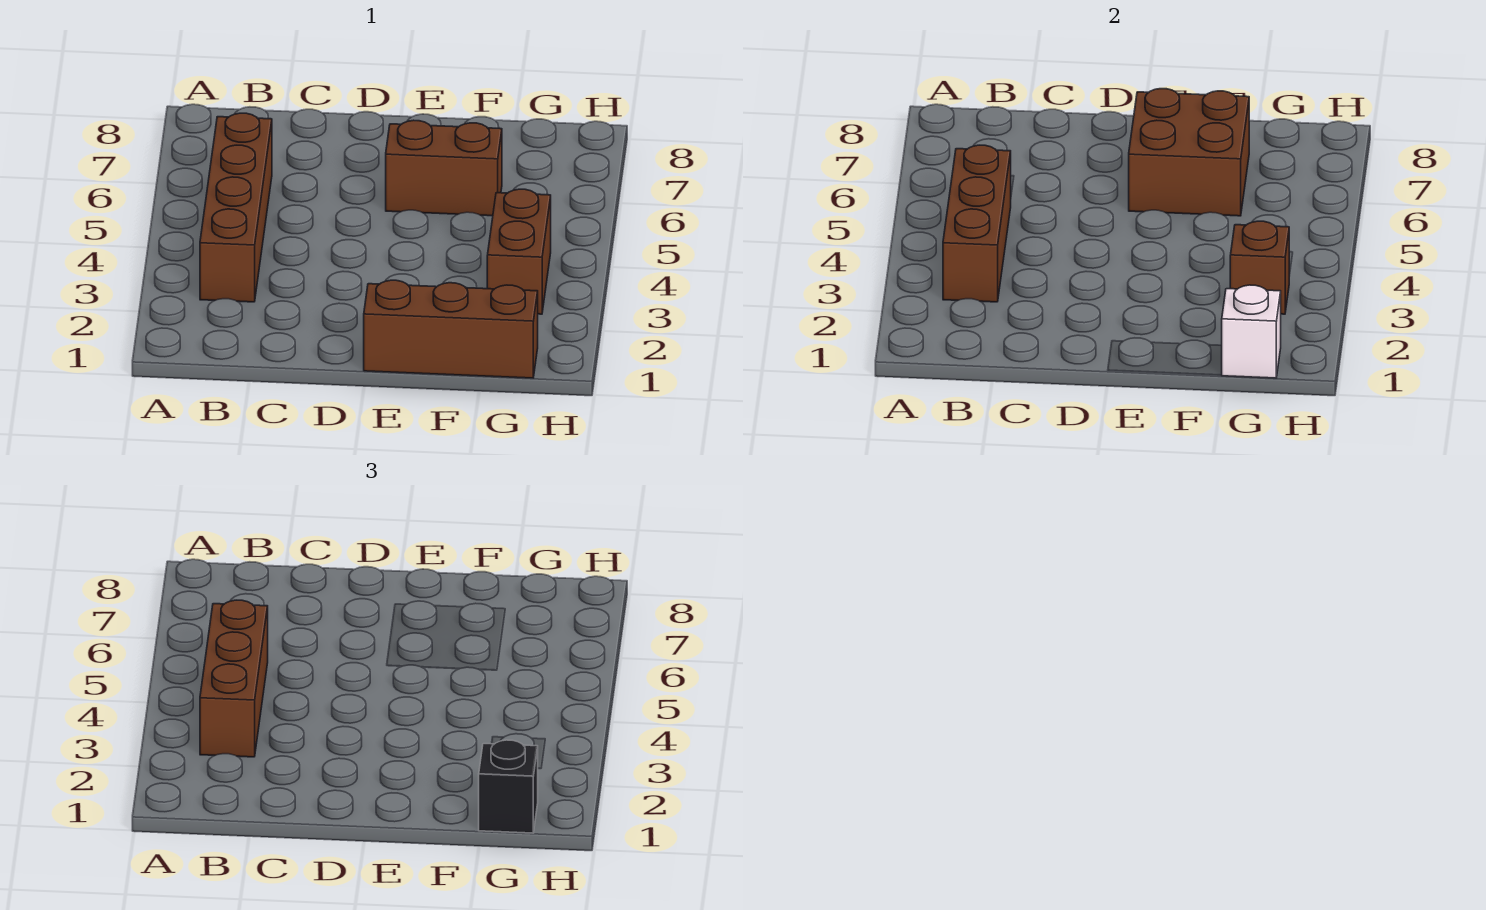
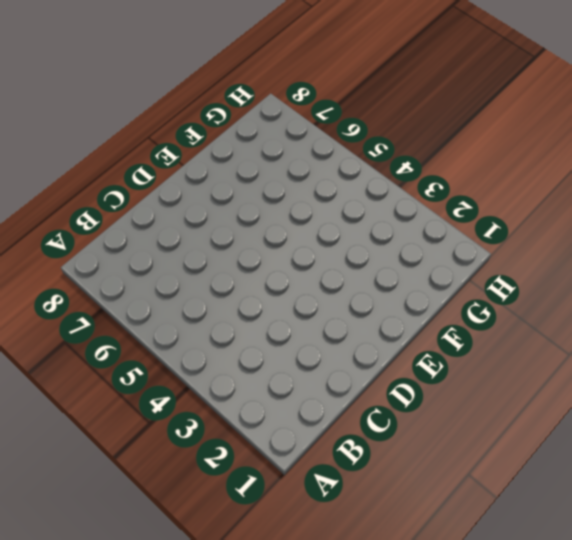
none -> brown 1x4 brick [200,113,272,302]
none -> brown 1x3 brick [364,280,538,378]

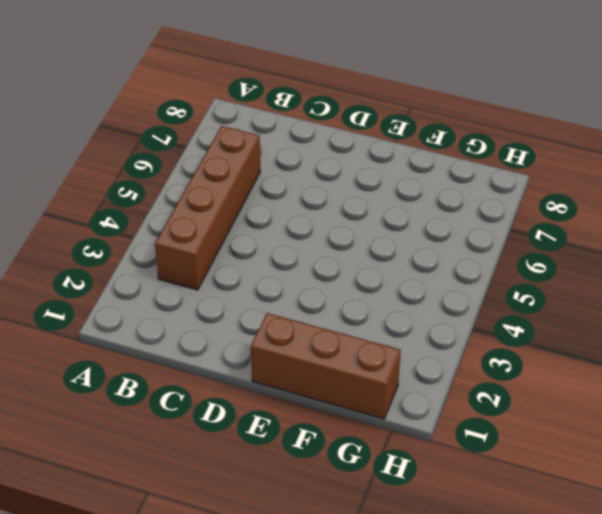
none -> brown 1x2 brick [386,120,502,216]
none -> brown 1x2 brick [487,189,551,314]

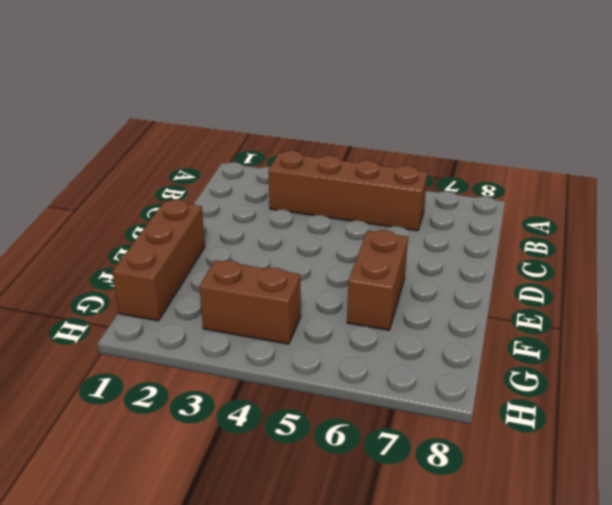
none -> brown 1x3 brick [943,145,1011,302]
none -> brown 2x2 brick [1129,89,1249,216]

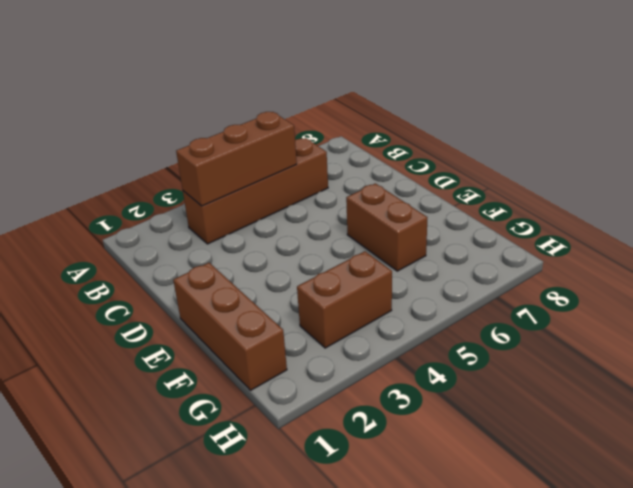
none -> brown 2x2 brick [1129,89,1249,216]
none -> white 1x1 brick [1222,285,1281,378]

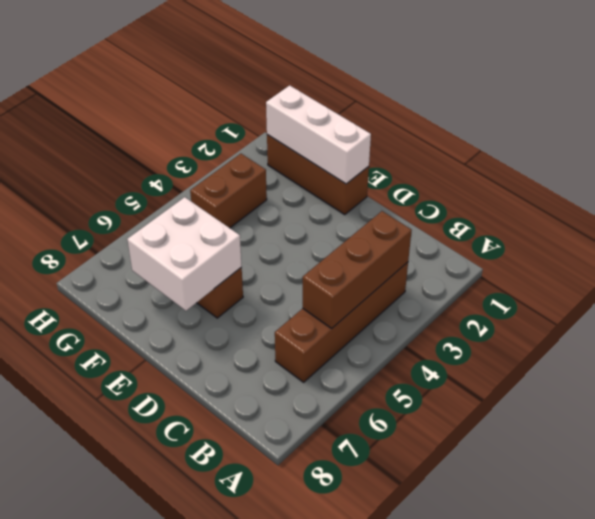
white 1x3 brick [266,85,371,184] -> white 1x1 brick [1222,285,1281,378]
white 2x2 brick [127,197,242,311] -> brown 2x2 brick [1129,89,1249,216]
none -> brown 1x1 brick [1230,221,1289,314]
none -> brown 1x3 brick [200,600,268,757]

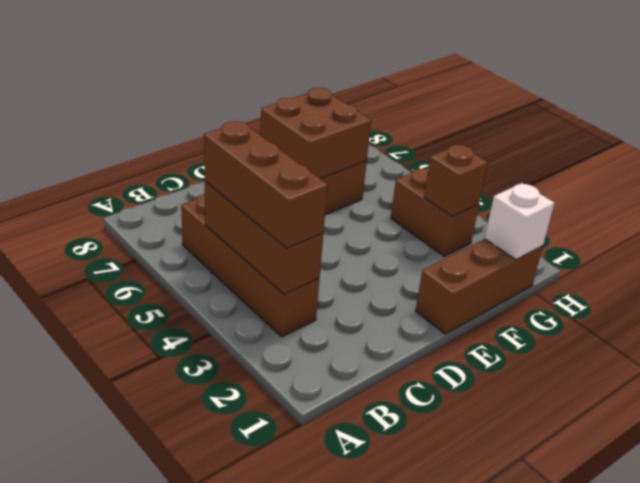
none -> black 1x1 brick [479,740,538,833]

